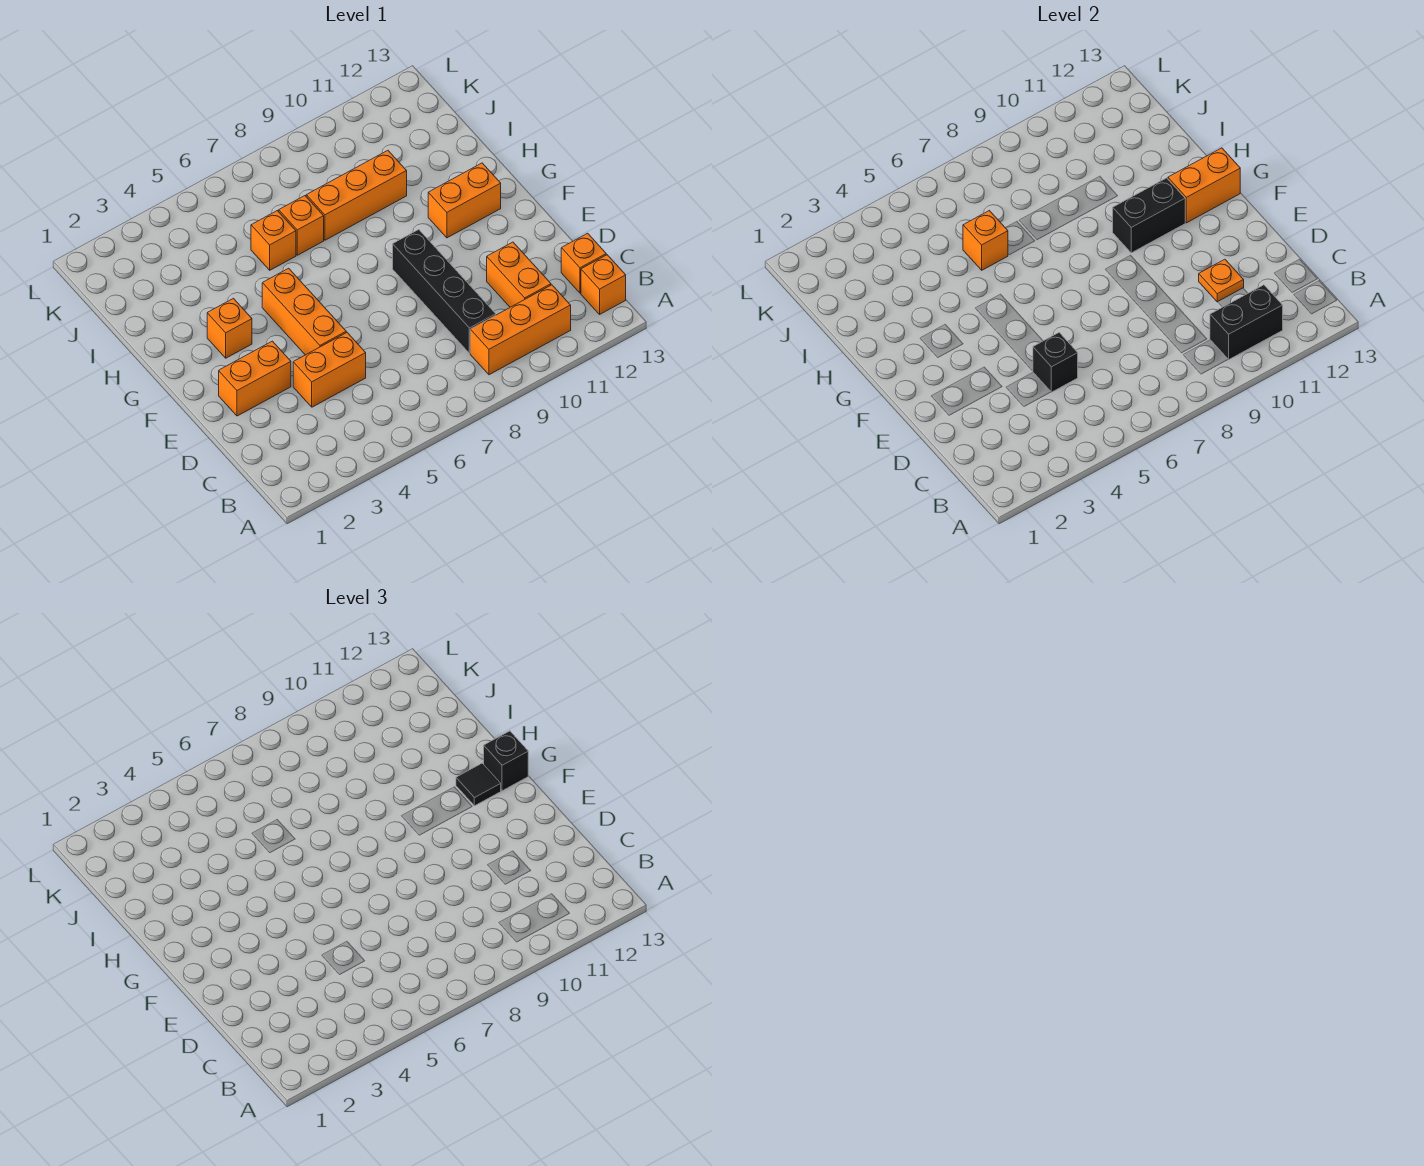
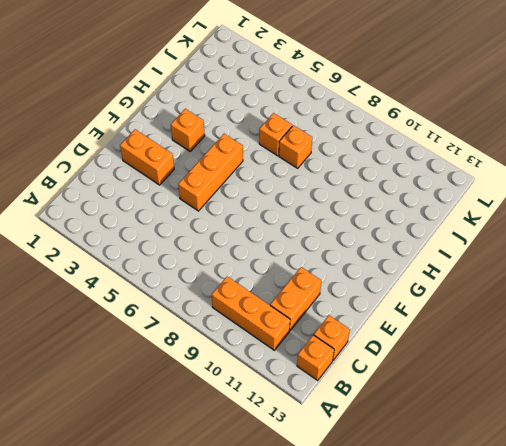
none -> black 1x4 brick [393,230,496,353]
none -> orange 1x2 brick [293,333,366,407]
none -> orange 1x2 brick [428,163,501,238]

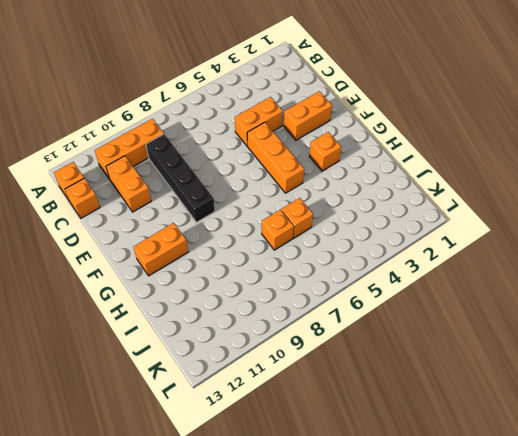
none -> orange 1x3 brick [306,151,407,240]
none -> black 1x2 brick [1210,285,1283,360]
none -> black 1x1 brick [1033,333,1078,392]

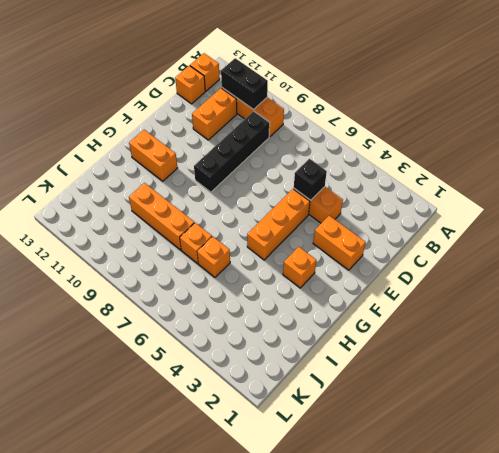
none -> orange 1x1 plate [1199,259,1244,302]
none -> black 1x2 brick [1113,178,1185,253]
none -> orange 1x2 brick [1168,148,1240,223]

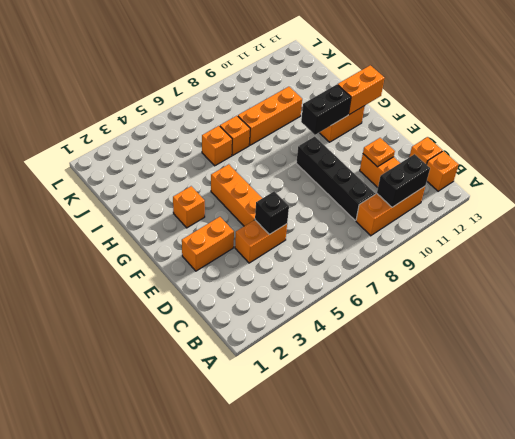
none -> orange 1x1 brick [963,211,1008,270]
none -> black 1x1 tile [456,763,501,806]
none -> black 1x1 brick [484,731,528,791]

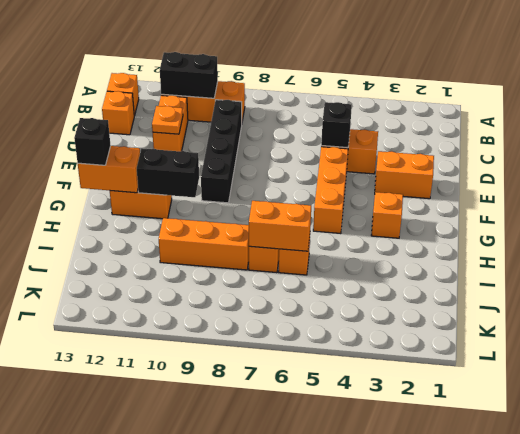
orange 1x2 brick [249,201,311,251] -> orange 1x1 brick [963,211,1008,270]
none -> black 1x1 tile [456,763,501,806]

